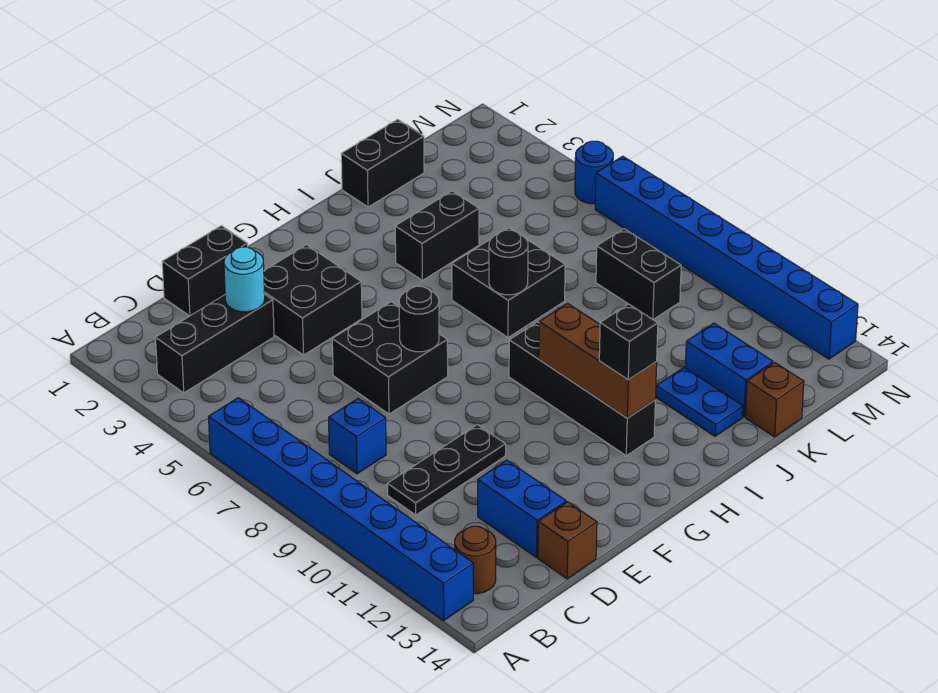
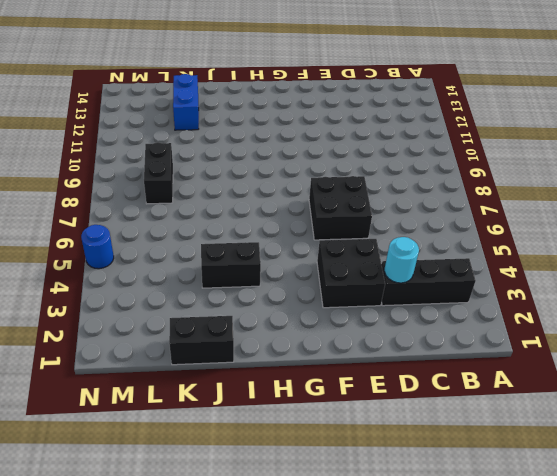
none -> blue 1x8 brick [209,398,473,620]
none -> brown 1x1 round brick [455,526,496,594]
none -> blue 1x1 brick [329,399,386,474]

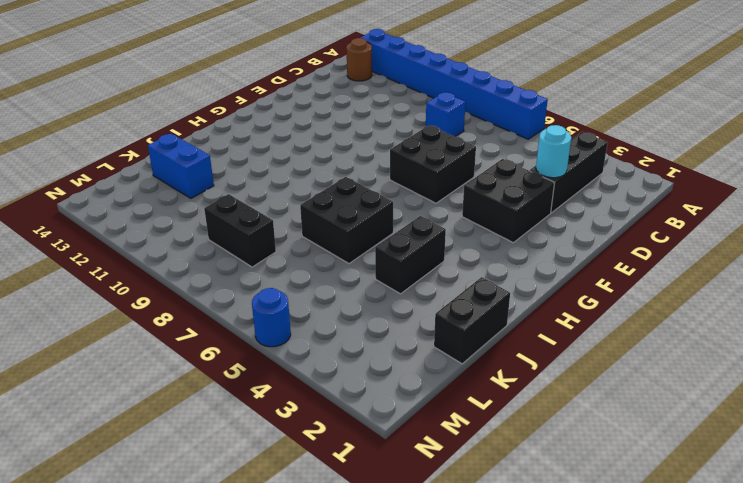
none -> black 1x3 plate [387,425,506,515]
none -> black 1x2 brick [162,226,248,316]
none -> blue 1x2 brick [478,460,566,558]

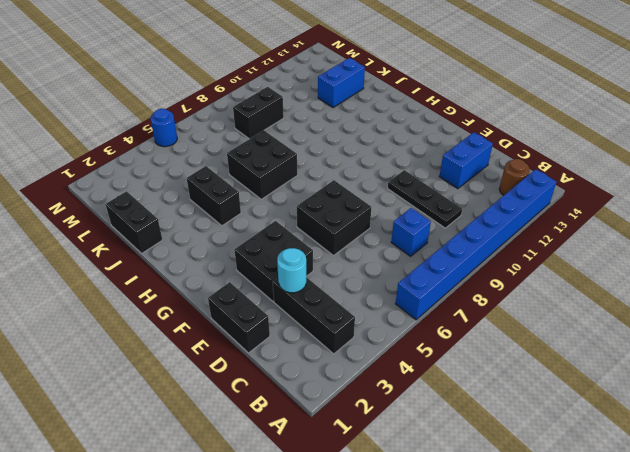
none -> brown 1x1 brick [538,502,597,579]
none -> black 1x4 brick [509,322,655,456]
none -> blue 1x2 plate [656,368,743,436]

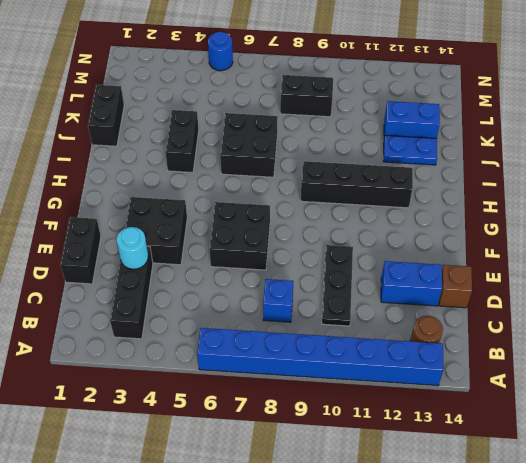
none -> brown 1x1 brick [745,362,804,437]
none -> blue 1x8 brick [595,156,858,359]
none -> black 1x1 round brick [399,286,439,352]

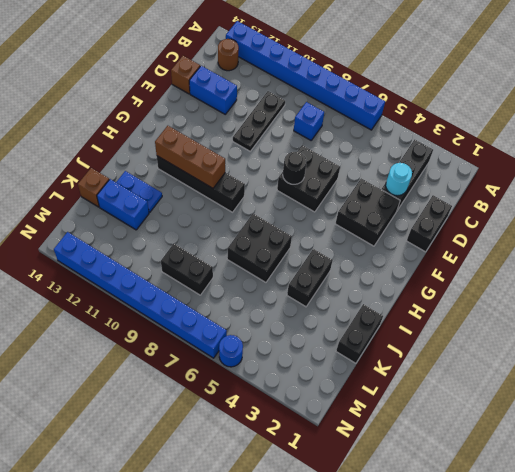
none -> black 1x1 round brick [489,230,528,295]
none -> black 1x1 brick [599,304,658,380]

